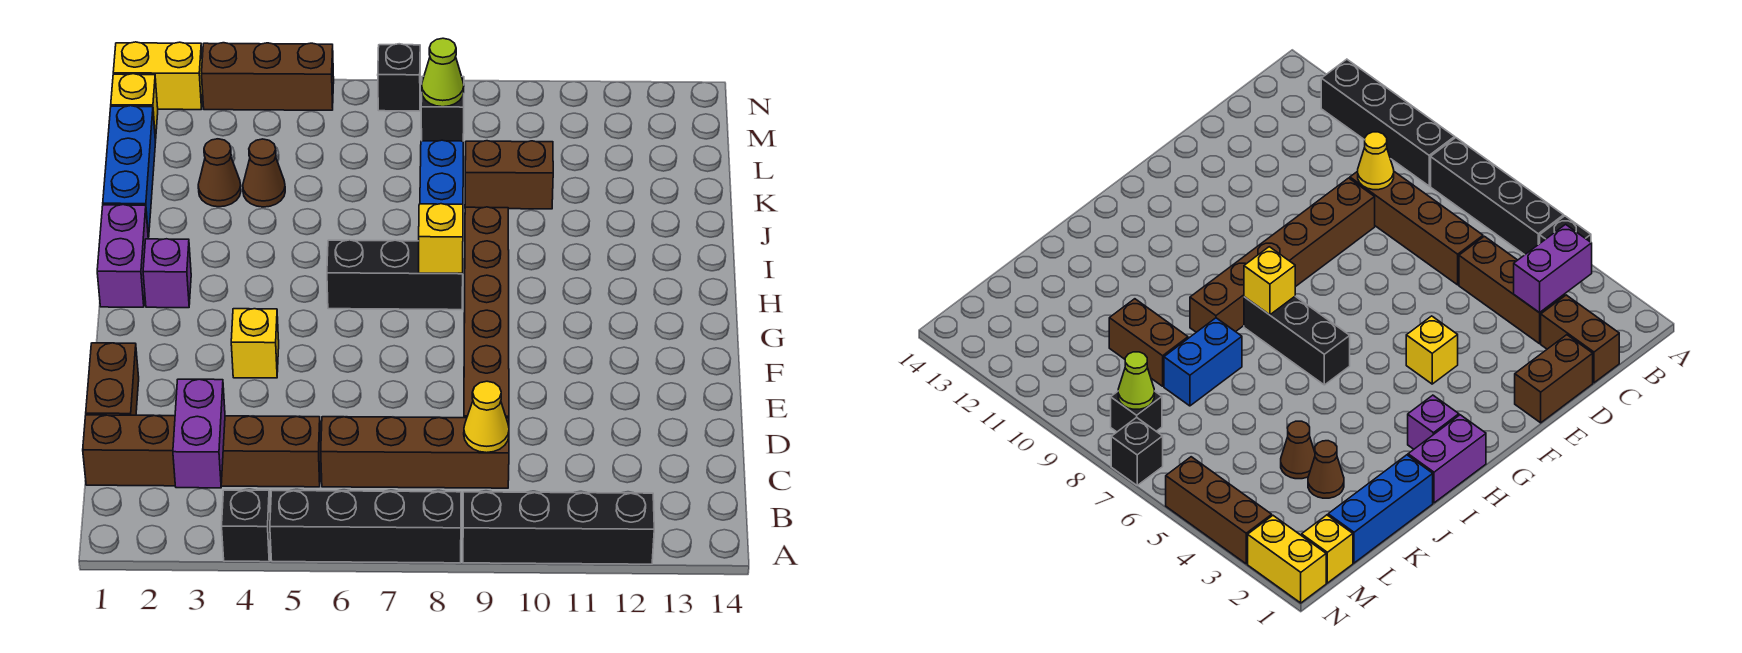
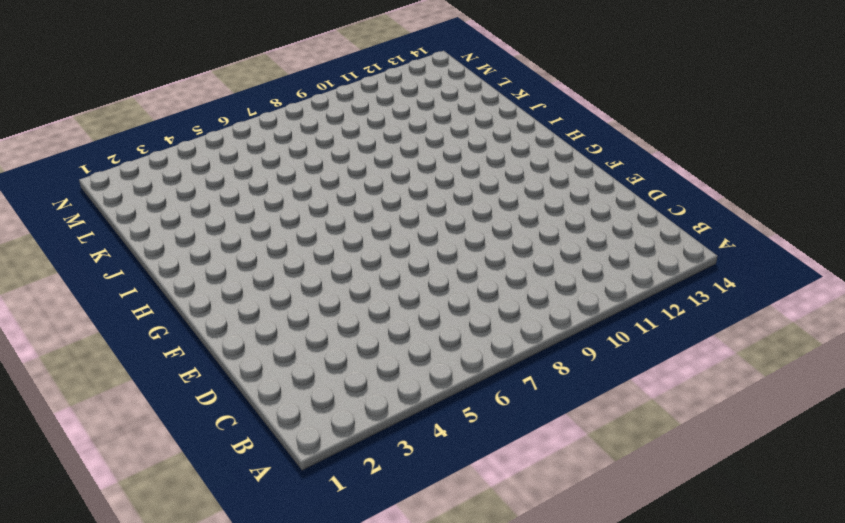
none -> black 1x1 brick [222,490,270,562]
none -> black 1x4 brick [270,491,461,563]
none -> black 1x4 brick [463,492,654,564]

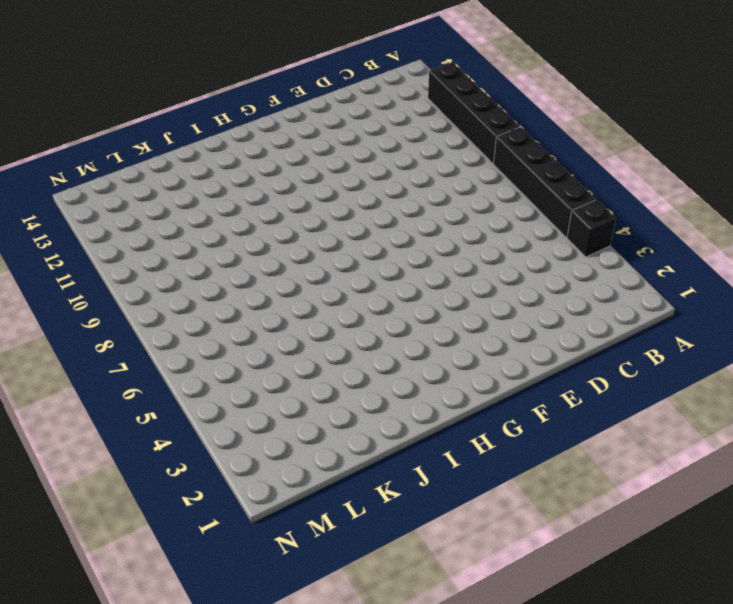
none -> brown 1x2 brick [83,415,175,486]
none -> brown 1x3 brick [221,416,321,487]
none -> brown 1x4 brick [321,417,509,488]

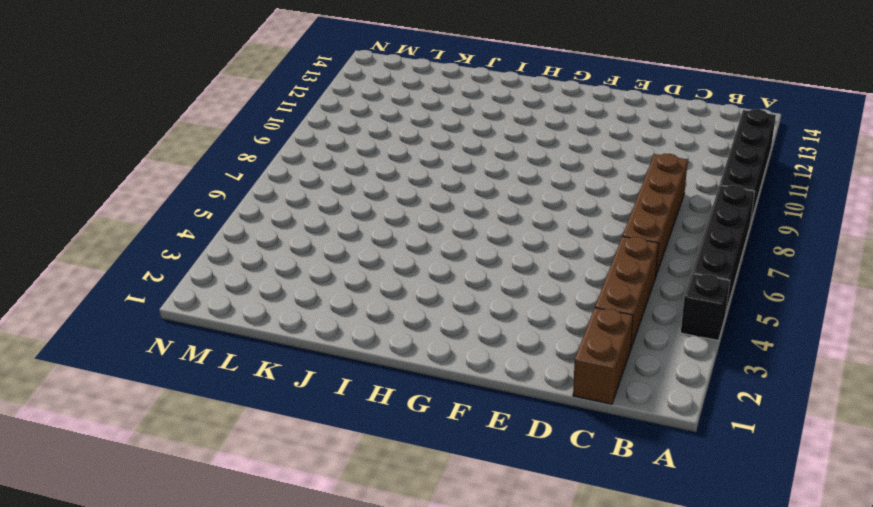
none -> brown 1x2 brick [86,343,139,415]
none -> brown 1x6 brick [464,207,509,418]
none -> yellow 1x1 brick [231,309,279,378]

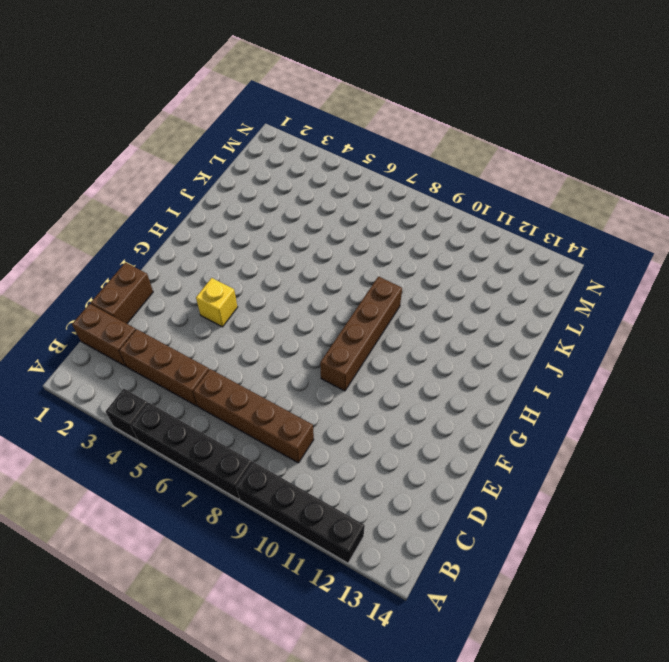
brown 1x4 brick [320,277,402,391] -> brown 1x6 brick [464,207,509,418]
none -> purple 1x2 brick [97,205,148,307]
none -> purple 1x1 brick [143,239,191,308]
none -> black 1x3 brick [327,240,463,310]

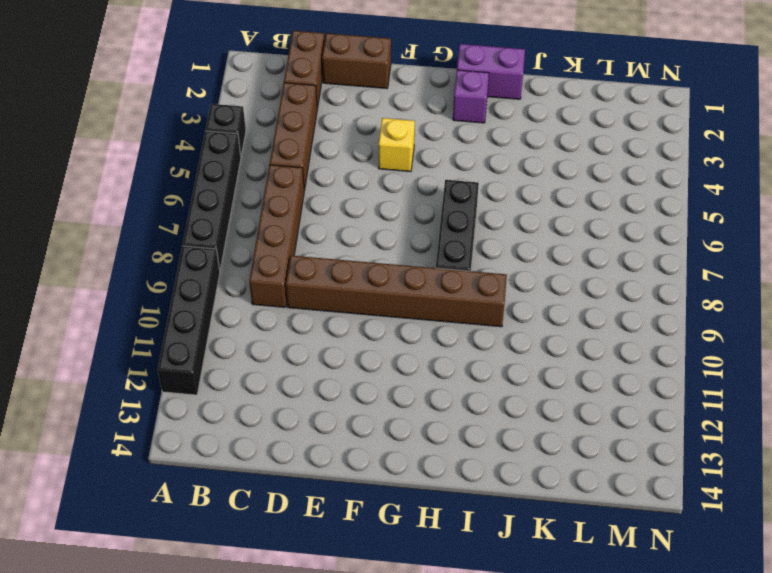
none -> blue 1x3 brick [103,106,155,239]
none -> blue 1x2 brick [420,140,463,204]
none -> brown 1x1 cone [198,139,241,207]

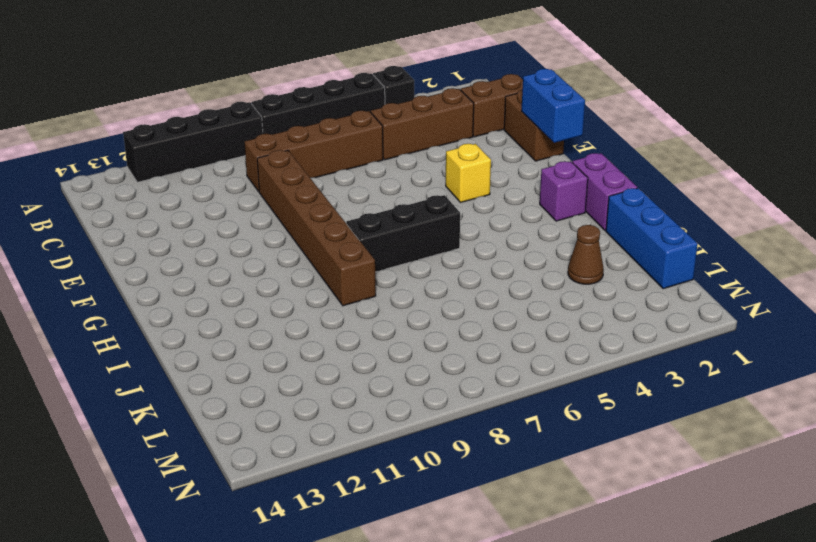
blue 1x2 brick [522,69,585,143] -> blue 1x2 brick moved to [420,140,463,204]
none -> brown 1x1 cone [243,139,285,207]
none -> brown 1x2 brick [465,141,553,209]
none -> yellow 1x1 brick [111,74,158,141]

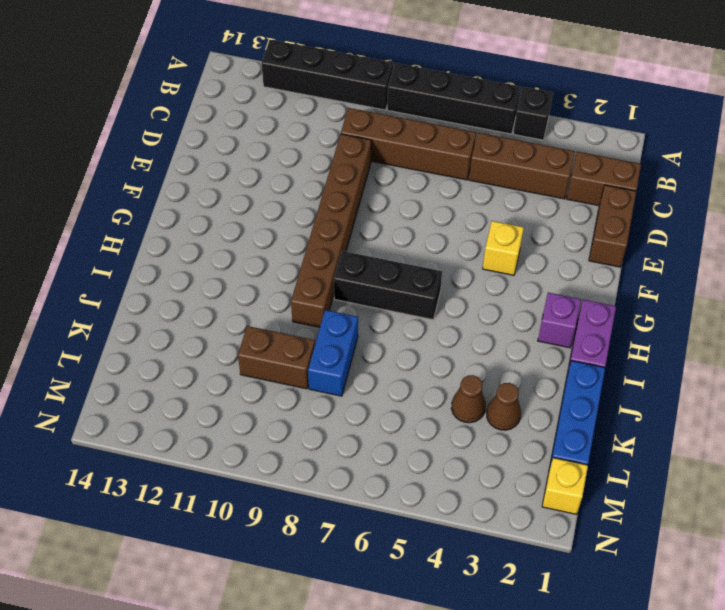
none -> black 1x1 brick [421,76,464,141]
none -> yellow 1x2 brick [113,42,203,110]
none -> brown 1x3 brick [202,43,334,110]

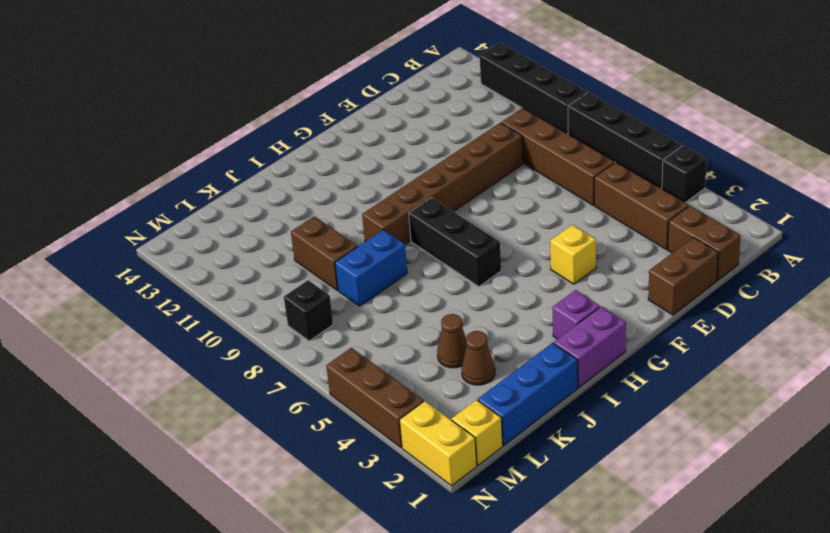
none -> black 1x1 brick [378,44,420,111]
none -> purple 1x2 brick [173,379,225,488]
none -> yellow 1x1 cone [464,381,509,453]

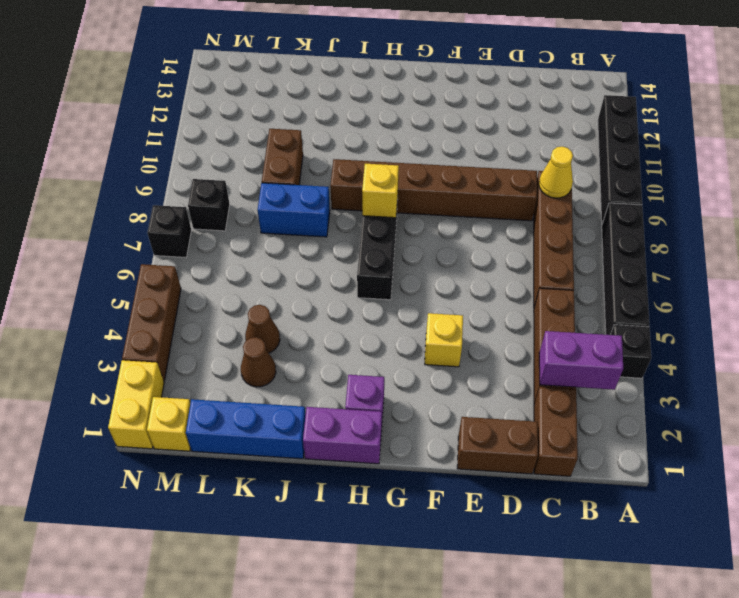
none -> lime 1x1 cone [422,38,464,107]

